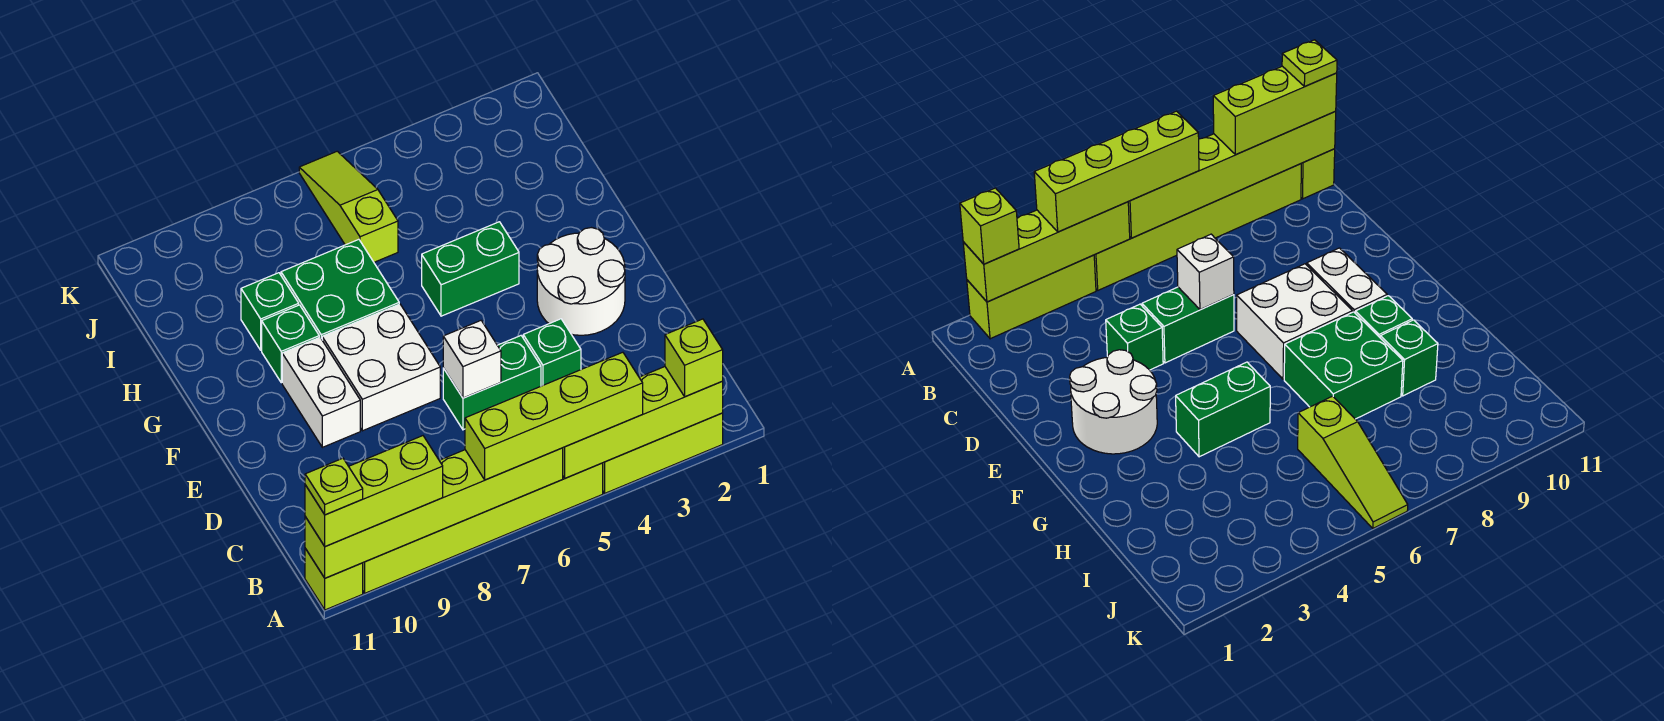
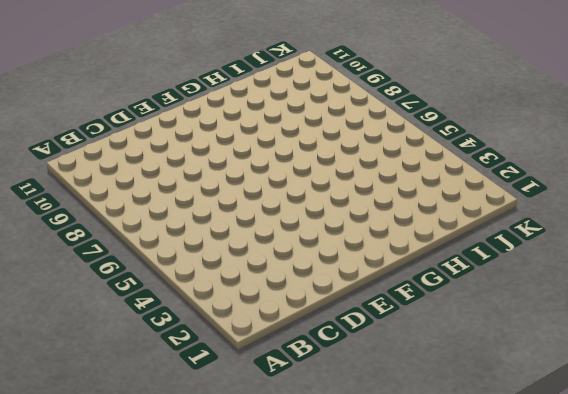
none -> lime 1x3 brick [603,413,723,493]
none -> lime 1x6 brick [363,463,603,593]
none -> lime 1x1 brick [305,548,363,610]

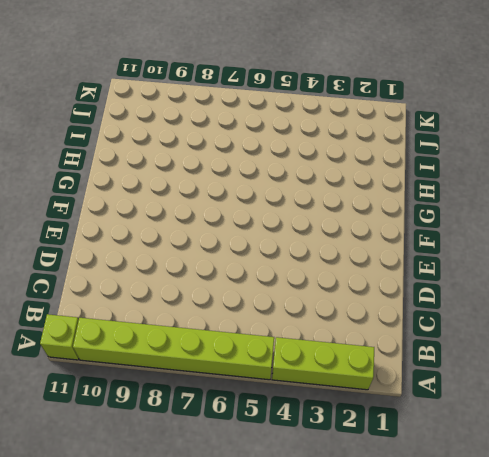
none -> green 1x1 brick [523,319,581,386]
none -> green 1x2 brick [443,336,541,430]
none -> white 2x2 round brick [537,228,625,335]

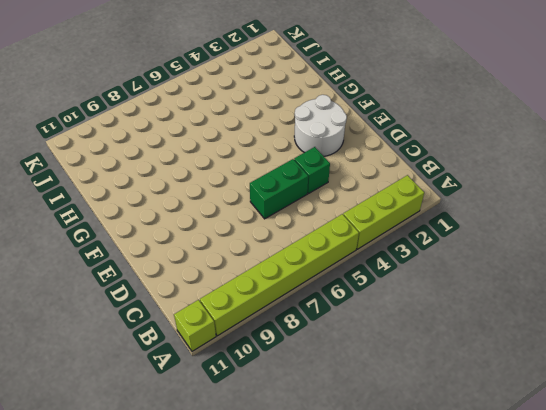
none -> white 2x2 brick [322,304,440,431]
none -> white 1x2 brick [282,337,360,447]
none -> green 1x2 brick [422,222,519,316]

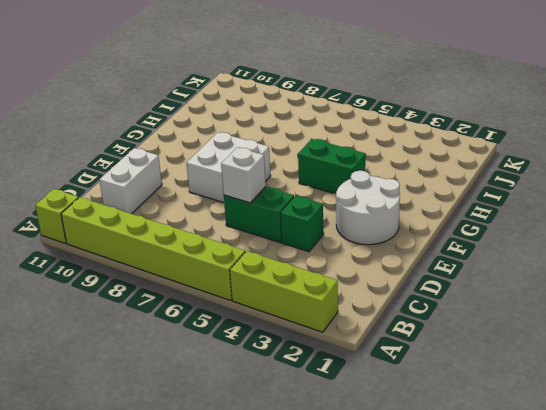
white 1x2 brick [99,148,162,214] -> white 1x2 brick moved to [282,337,360,447]
none -> green 2x2 brick [281,239,399,339]
none -> green 1x1 brick [262,305,319,383]
none -> green 1x1 brick [241,273,299,350]

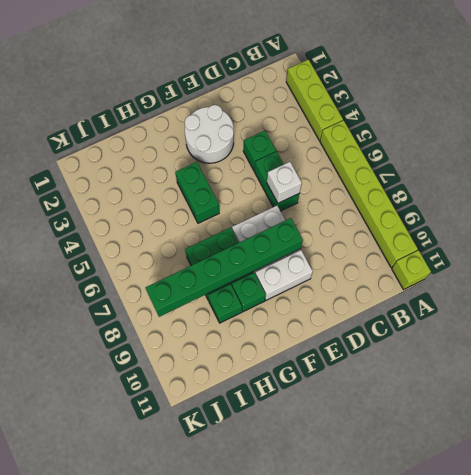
green 1x6 brick [146,218,303,317] -> none
none -> lime 1x3 slope [299,151,398,262]
none -> lime 1x4 brick [563,367,723,478]
none -> lime 1x6 brick [305,448,563,578]

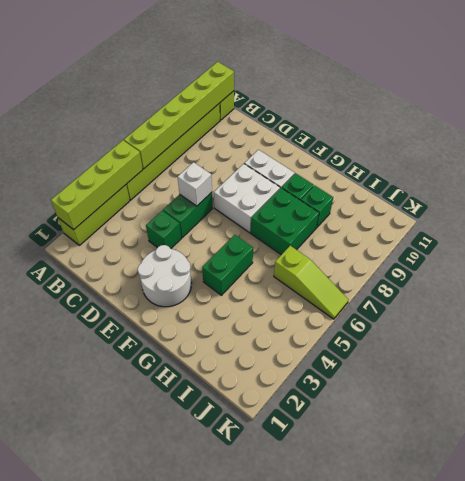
none -> lime 1x1 brick [665,319,723,397]
none -> lime 1x4 brick [465,352,643,480]
none -> lime 1x3 brick [305,436,443,547]

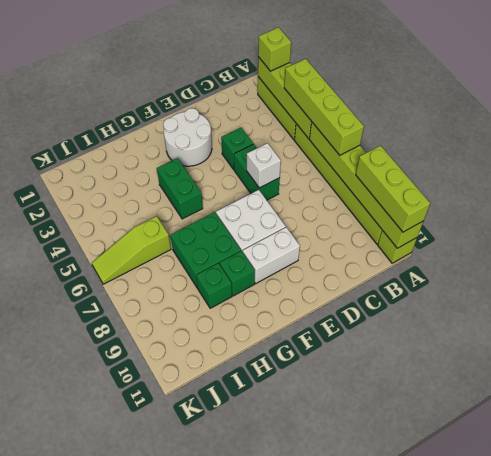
none -> lime 1x1 plate [305,458,363,515]

